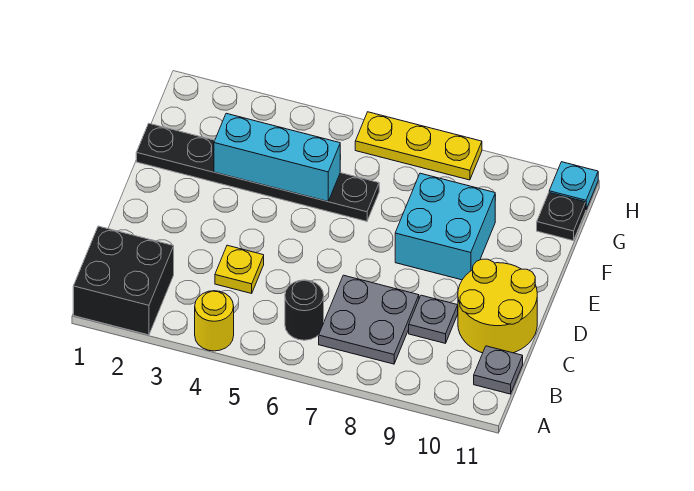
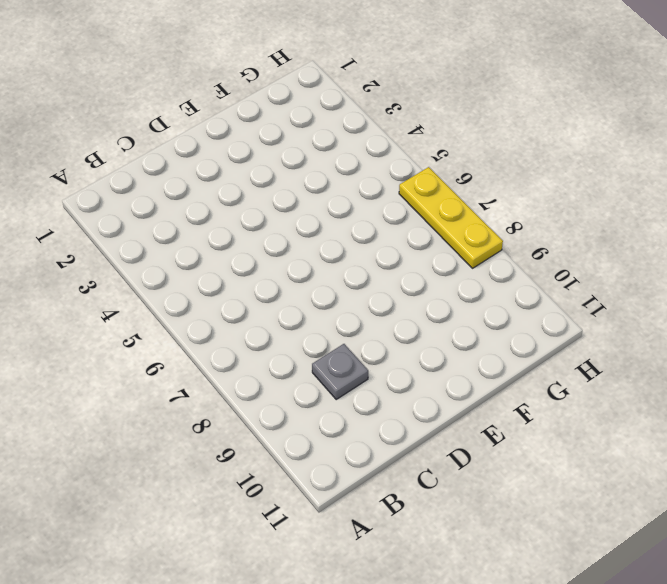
none -> black 2x2 brick [73,226,174,335]
none -> yellow 1x1 round brick [195,291,234,351]
none -> black 1x1 round brick [285,280,324,340]

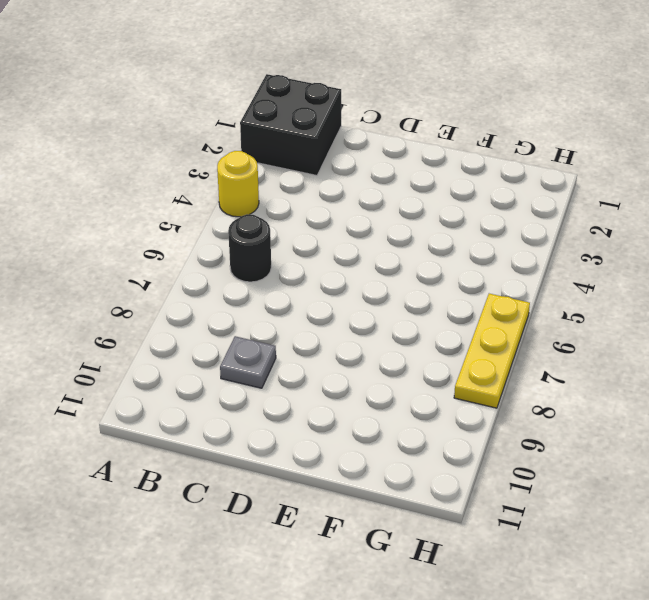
none -> grey 2x2 plate [319,275,419,364]
none -> grey 1x1 plate [474,346,523,394]
none -> yellow 1x1 plate [215,245,264,293]

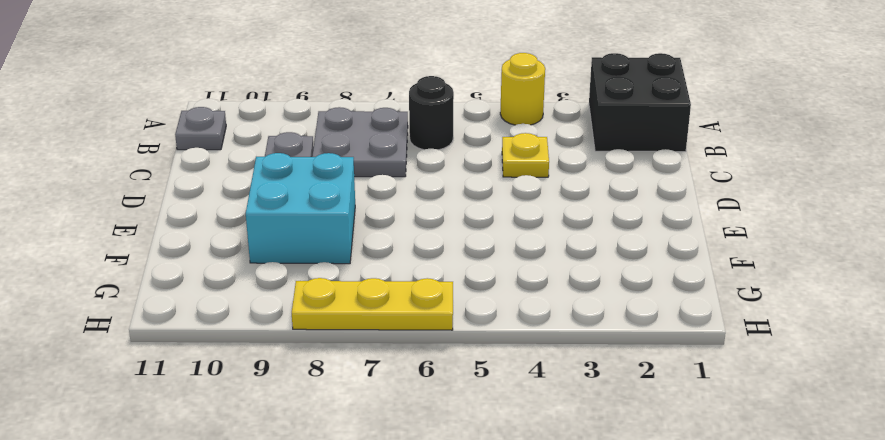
none -> yellow 2x2 round brick [458,259,537,353]
none -> black 1x6 plate [136,124,379,221]
none -> black 1x1 plate [537,193,586,241]

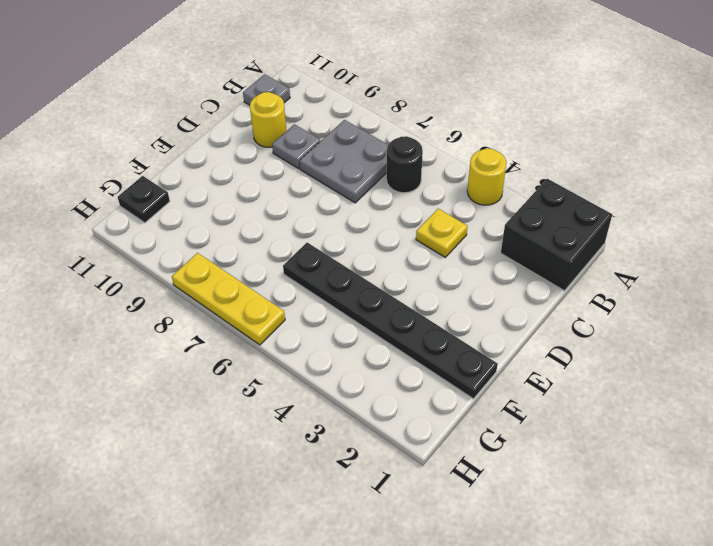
yellow 1x1 round brick [250,92,286,147] -> yellow 2x2 round brick [458,259,537,353]
none -> cyan 2x2 brick [395,173,495,280]
none -> cyan 1x1 plate [549,162,598,209]
none -> cyan 1x3 brick [214,113,340,201]

